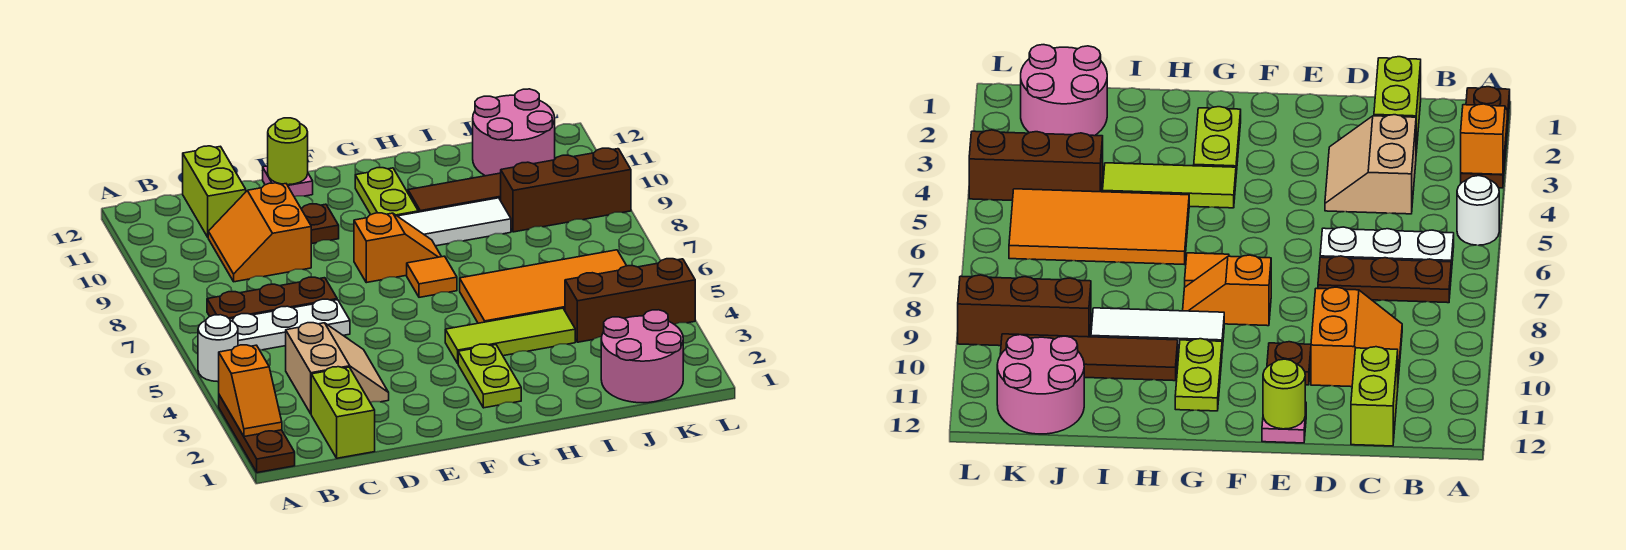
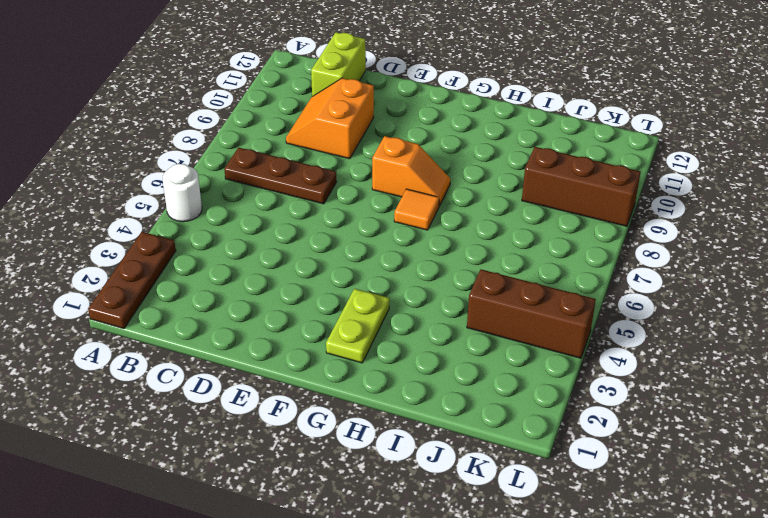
none -> white 1x3 plate [230,299,350,350]
none -> lime 1x2 brick [311,367,375,458]
none -> tan 2x2 slope [286,323,389,414]

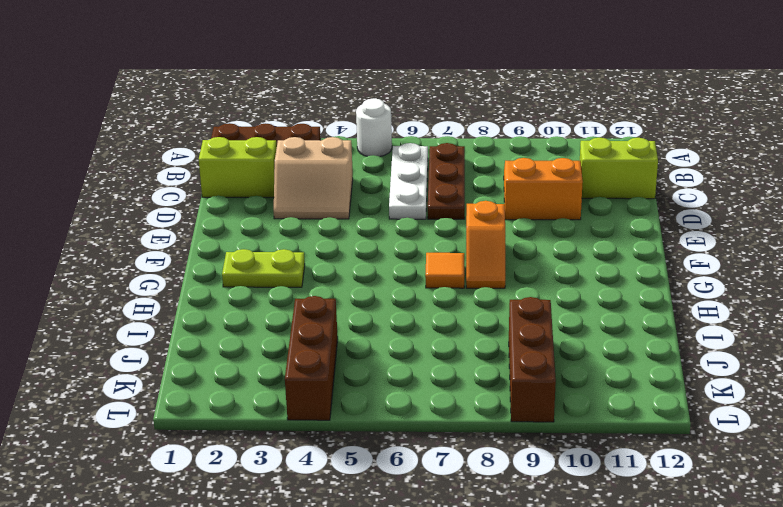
none -> brown 1x1 plate [302,204,339,244]
none -> pink 1x1 plate [263,166,313,197]
none -> lime 1x3 tile [445,308,575,363]

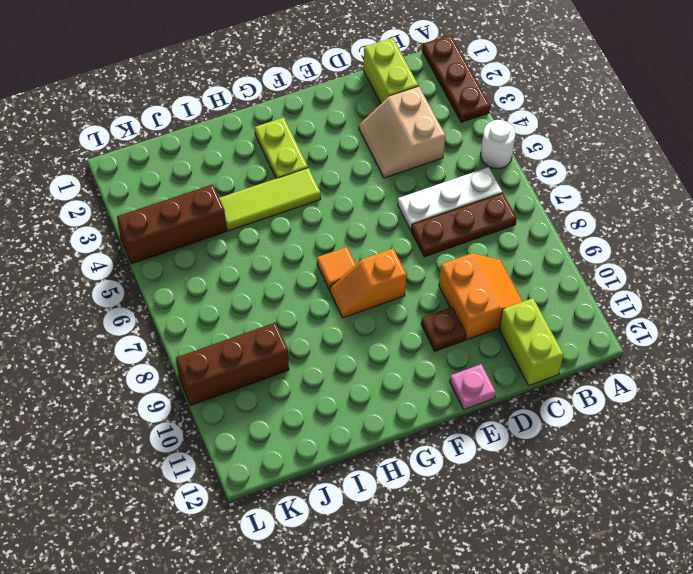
none -> white 1x3 tile [398,198,511,246]
none -> lime 1x2 plate [355,168,418,216]
none -> orange 2x4 tile [460,250,626,323]

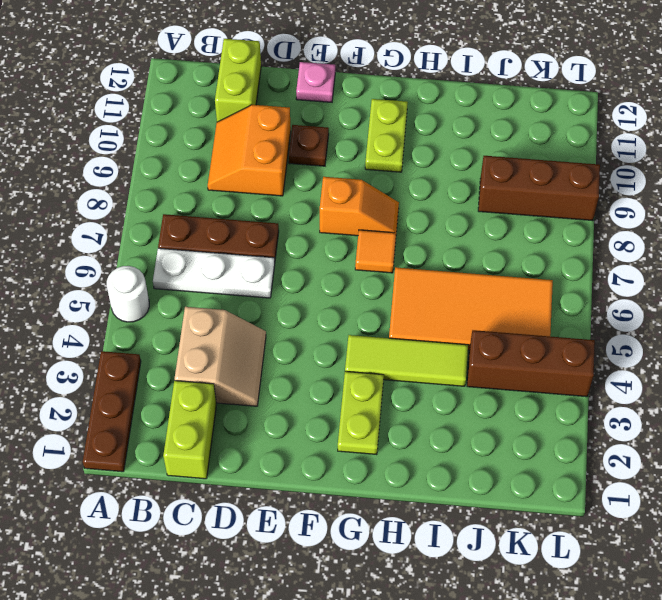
none -> white 1x3 tile [398,198,511,246]
none -> brown 1x4 tile [408,173,501,212]
none -> pink 2x2 round brick [601,310,683,403]

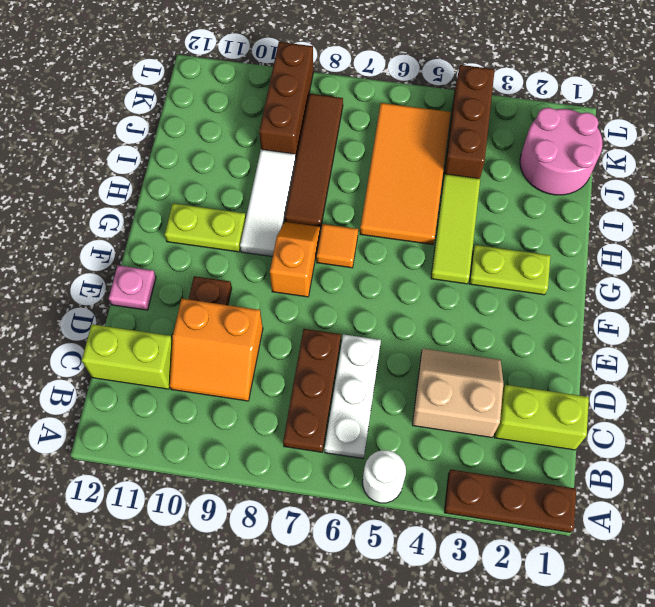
brown 1x4 tile [285,94,343,229] -> brown 1x4 tile moved to [408,173,501,212]
none -> pink 2x2 round brick [473,89,555,176]
none -> orange 1x2 slope [219,345,282,437]
none -> lime 1x1 round brick [268,118,308,185]

